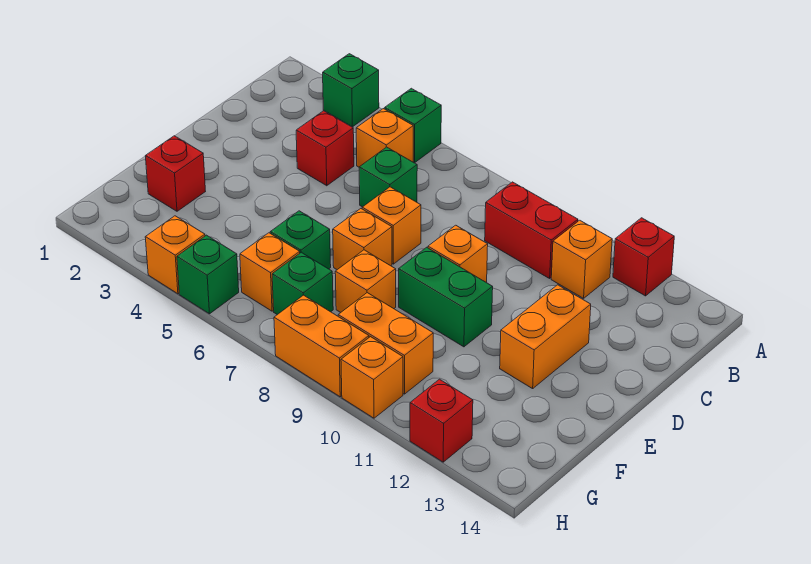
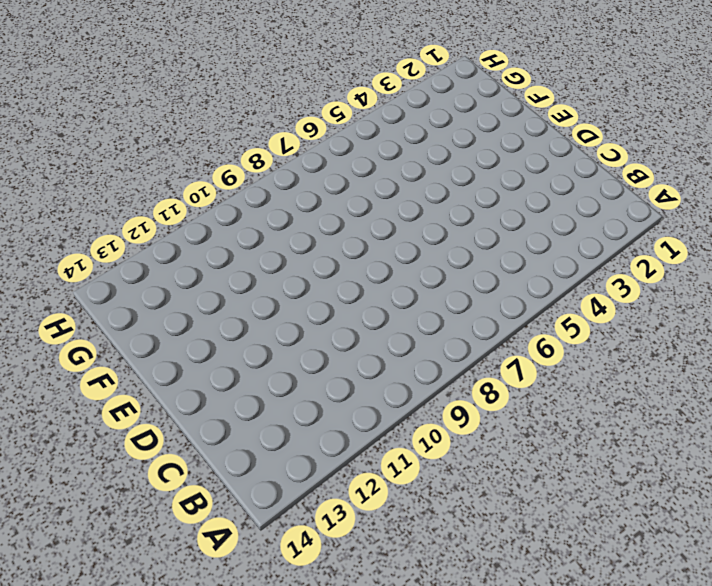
none -> green 1x1 brick [323,54,379,127]
none -> green 1x1 brick [385,88,441,163]
none -> red 1x1 brick [613,218,674,296]

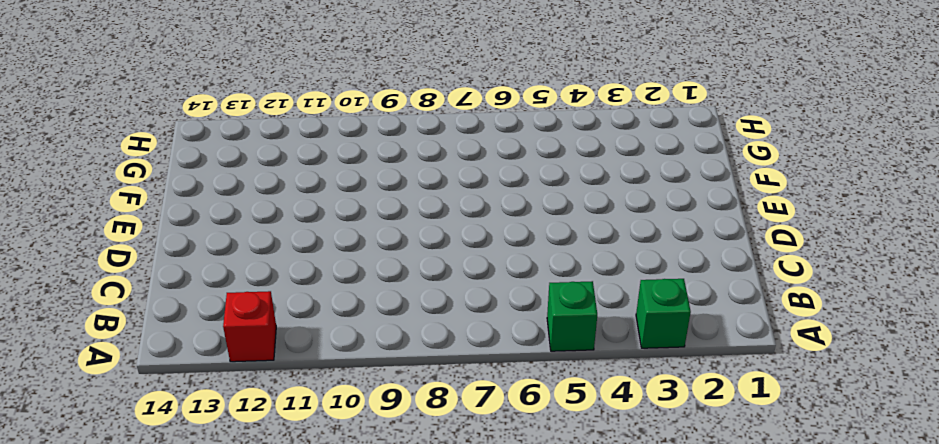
none -> orange 1x1 brick [356,109,413,167]
none -> red 1x2 brick [485,182,578,278]
none -> orange 1x1 brick [551,220,612,298]

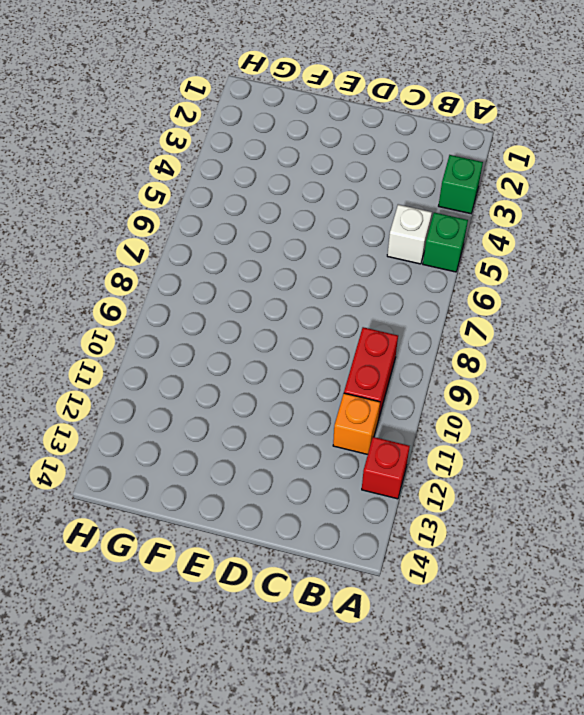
white 1x1 brick [387,204,432,264] -> orange 1x1 brick [356,109,413,167]
none -> red 1x1 brick [296,111,354,186]
none -> green 1x1 brick [359,147,417,207]
none -> orange 1x1 brick [362,187,421,264]

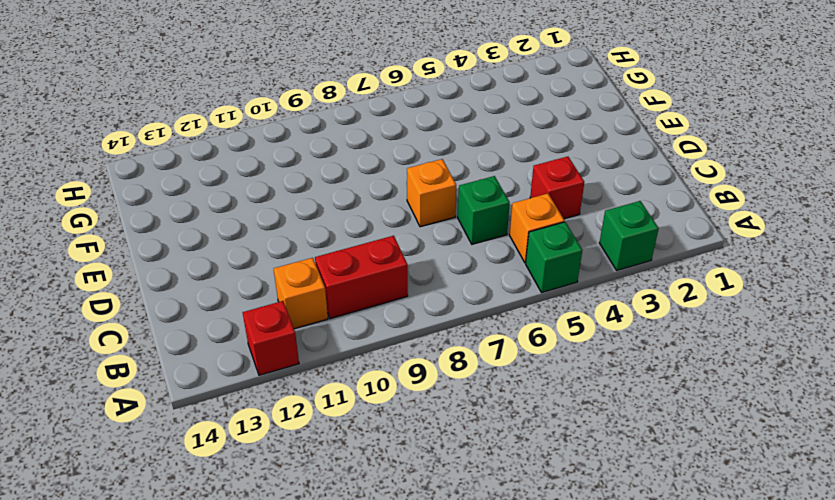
none -> orange 1x1 brick [428,225,488,283]
none -> orange 1x2 brick [500,285,591,389]
none -> orange 1x1 brick [333,209,392,270]

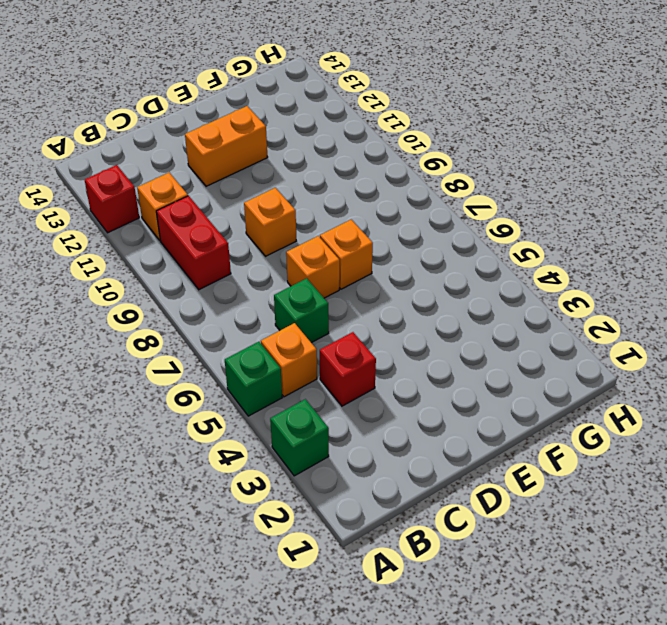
none -> green 1x2 brick [399,247,493,347]
none -> red 1x1 brick [146,136,206,211]
none -> green 1x1 brick [270,211,331,269]

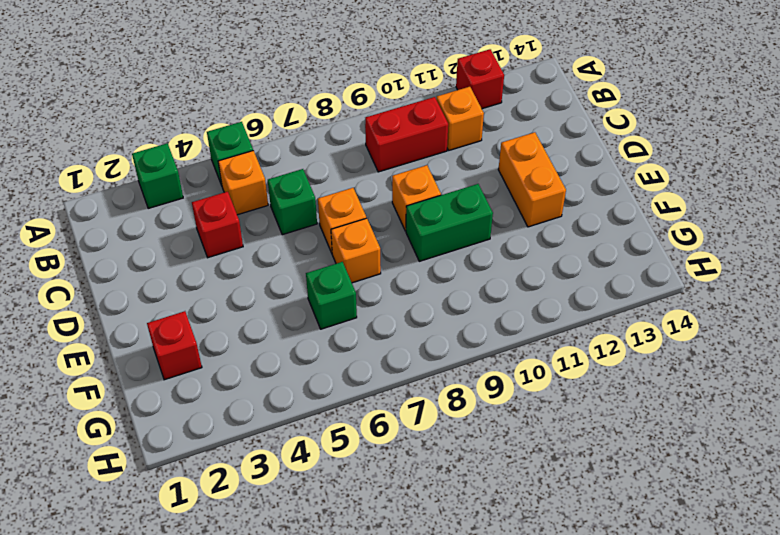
none -> orange 1x1 brick [335,250,396,312]
none -> orange 1x1 brick [240,233,300,311]
none -> green 1x1 brick [272,252,333,315]

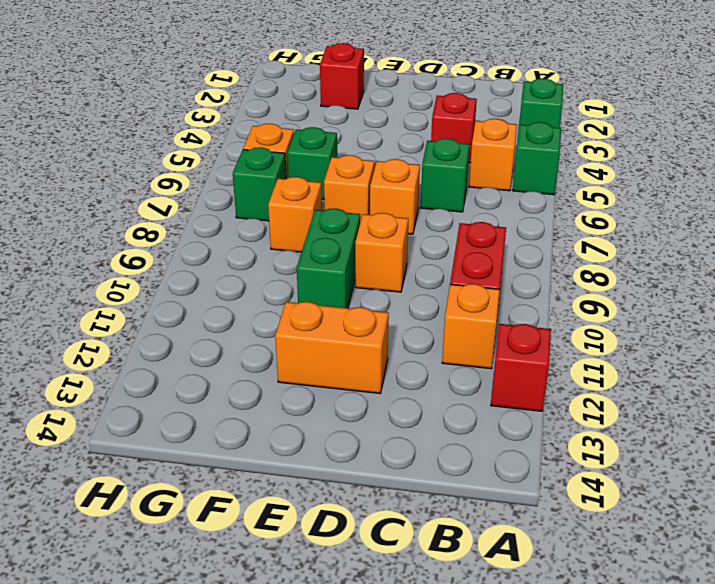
none -> orange 1x2 brick [338,293,433,394]
none -> orange 1x1 brick [145,216,205,294]
none -> green 1x1 brick [177,235,239,314]

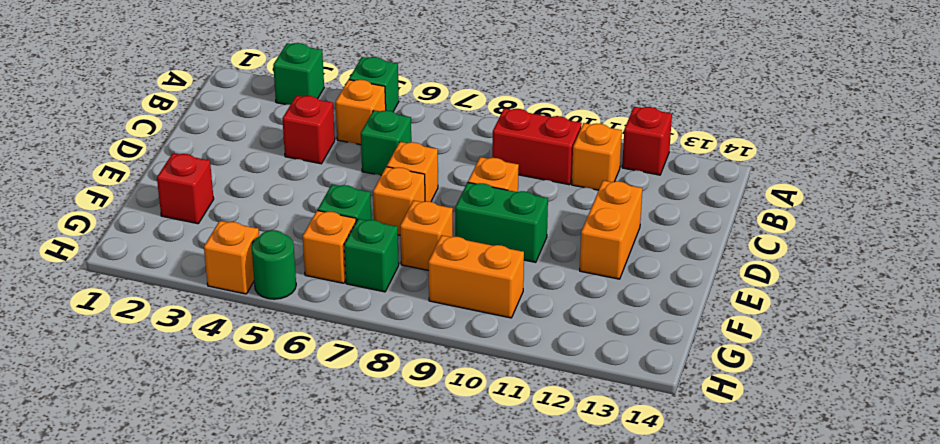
green 1x1 round brick [252,230,296,299] -> green 1x1 brick [177,235,239,314]
none -> orange 1x2 brick [274,295,369,397]
none -> orange 1x1 brick [341,337,403,418]
none -> red 1x1 brick [410,379,473,462]

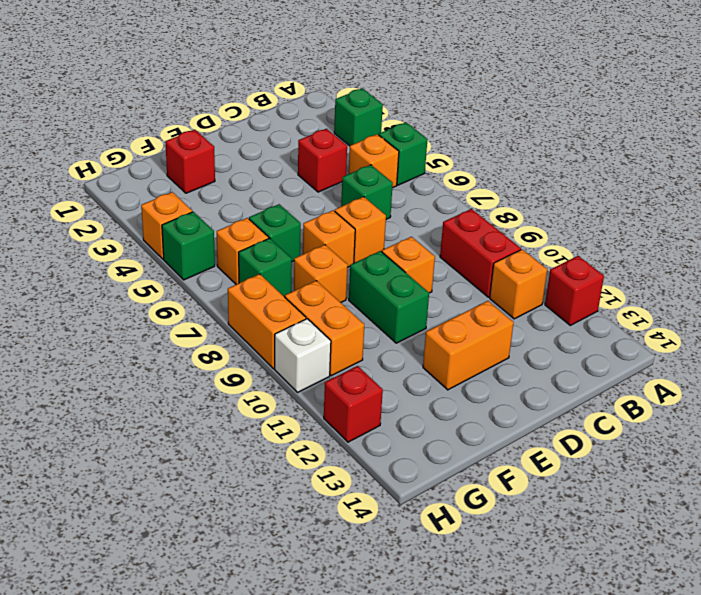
white 1x1 brick [275,319,331,392] -> orange 1x1 brick [341,337,403,418]

